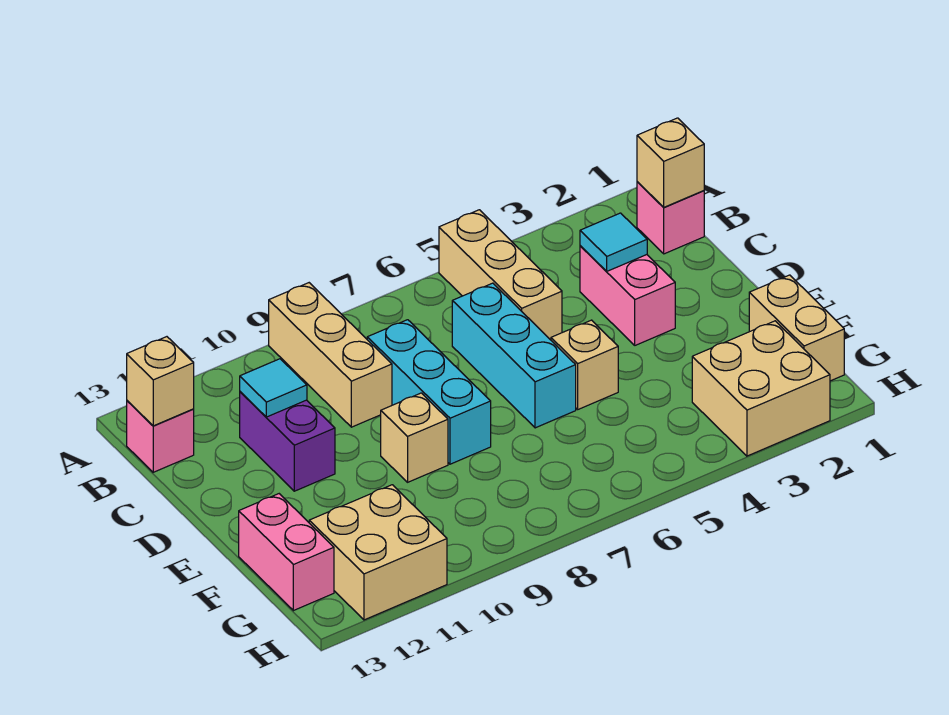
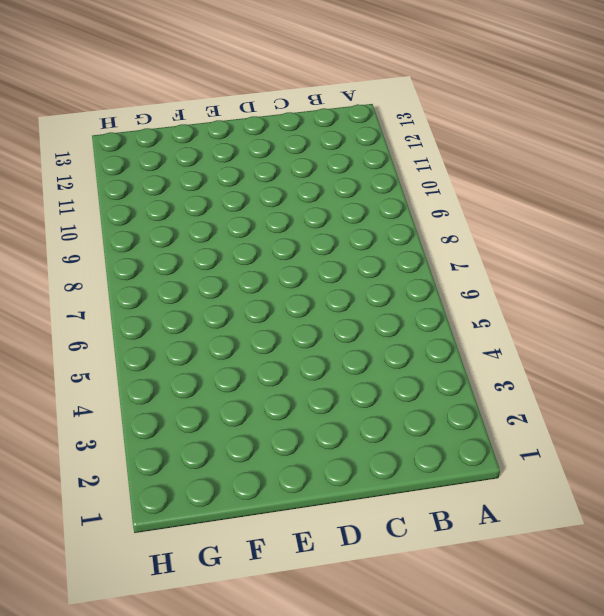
none -> tan 1x3 brick [439,210,562,340]
none -> tan 1x3 brick [269,283,392,427]
none -> pink 1x1 brick [637,182,704,254]

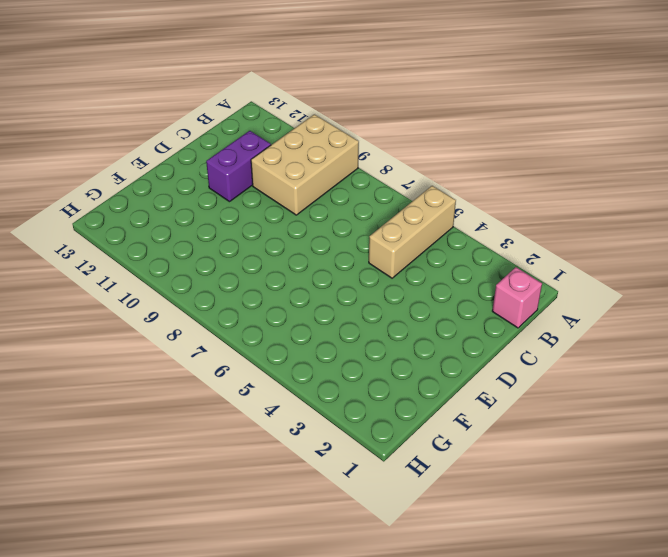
tan 2x3 brick [251,114,359,215] -> tan 1x3 brick [269,283,392,427]
none -> pink 1x1 brick [127,401,194,472]
none -> pink 1x2 brick [580,246,675,345]
none -> cyan 1x3 brick [452,283,576,428]

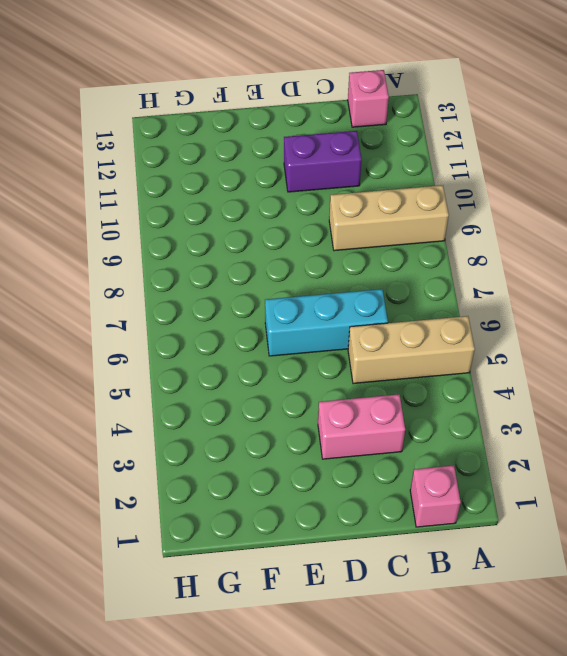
none -> cyan 1x3 brick [367,320,491,464]
none -> tan 1x1 brick [551,320,618,409]
none -> tan 1x1 brick [381,393,448,482]

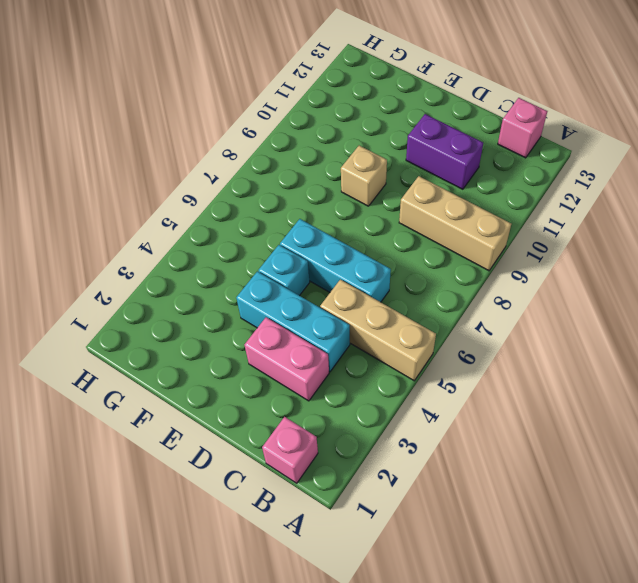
cyan 1x3 brick [236,271,350,372] -> cyan 1x3 brick moved to [367,320,491,464]
cyan 1x1 brick [258,245,310,296] -> tan 1x1 brick [551,320,618,409]
none -> tan 1x2 brick [749,275,844,381]
none -> pink 1x2 brick [239,494,334,611]
none -> tan 2x2 brick [692,321,830,456]

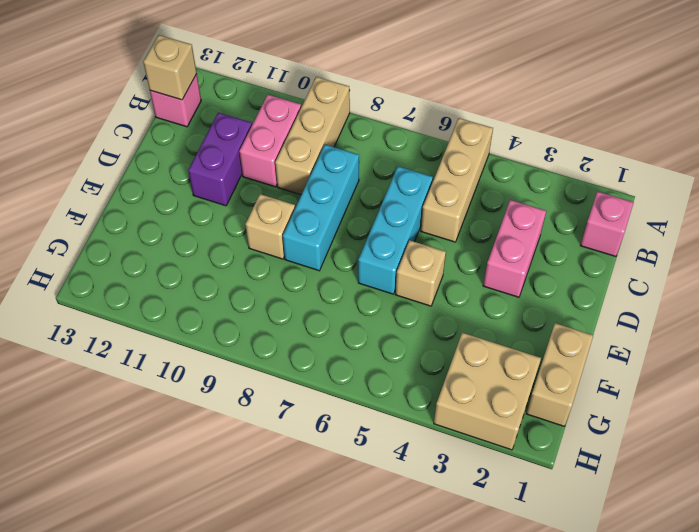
pink 1x2 brick [239,95,301,187] -> pink 1x2 brick moved to [239,494,334,611]
none -> tan 2x2 brick [309,485,447,620]
none -> tan 1x1 brick [637,118,704,207]
none -> cyan 1x1 tile [580,213,647,271]

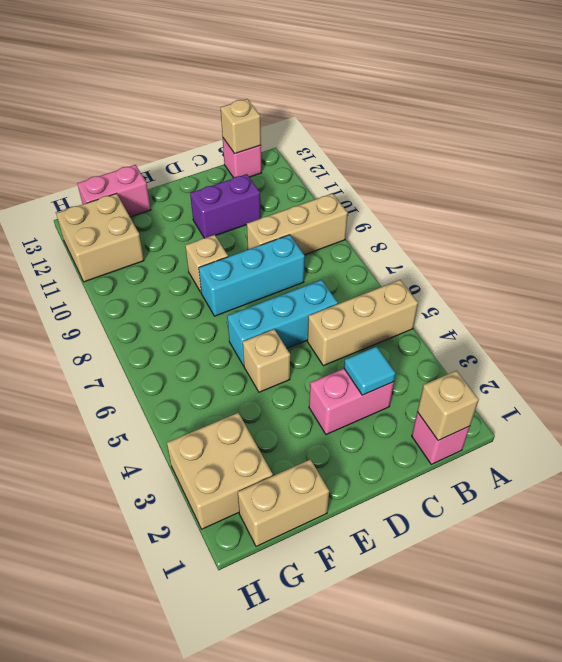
none -> cyan 1x1 tile [240,359,307,417]

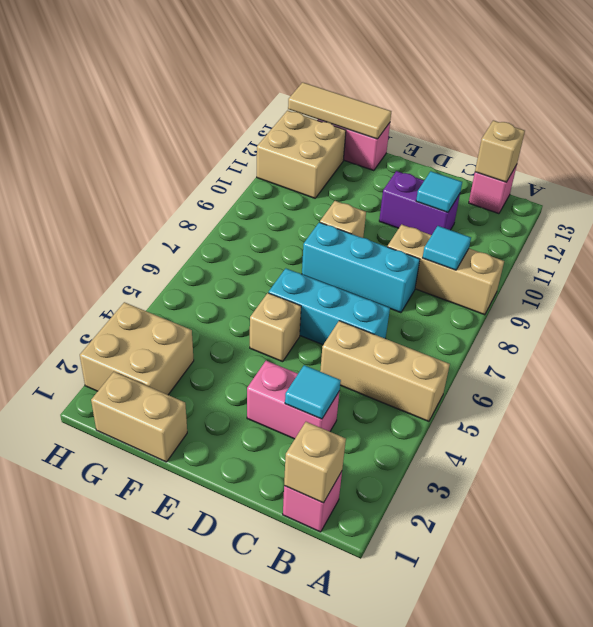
cyan 1x1 tile [423,226,471,270] -> none
tan 1x3 tile [288,82,391,139] -> none

